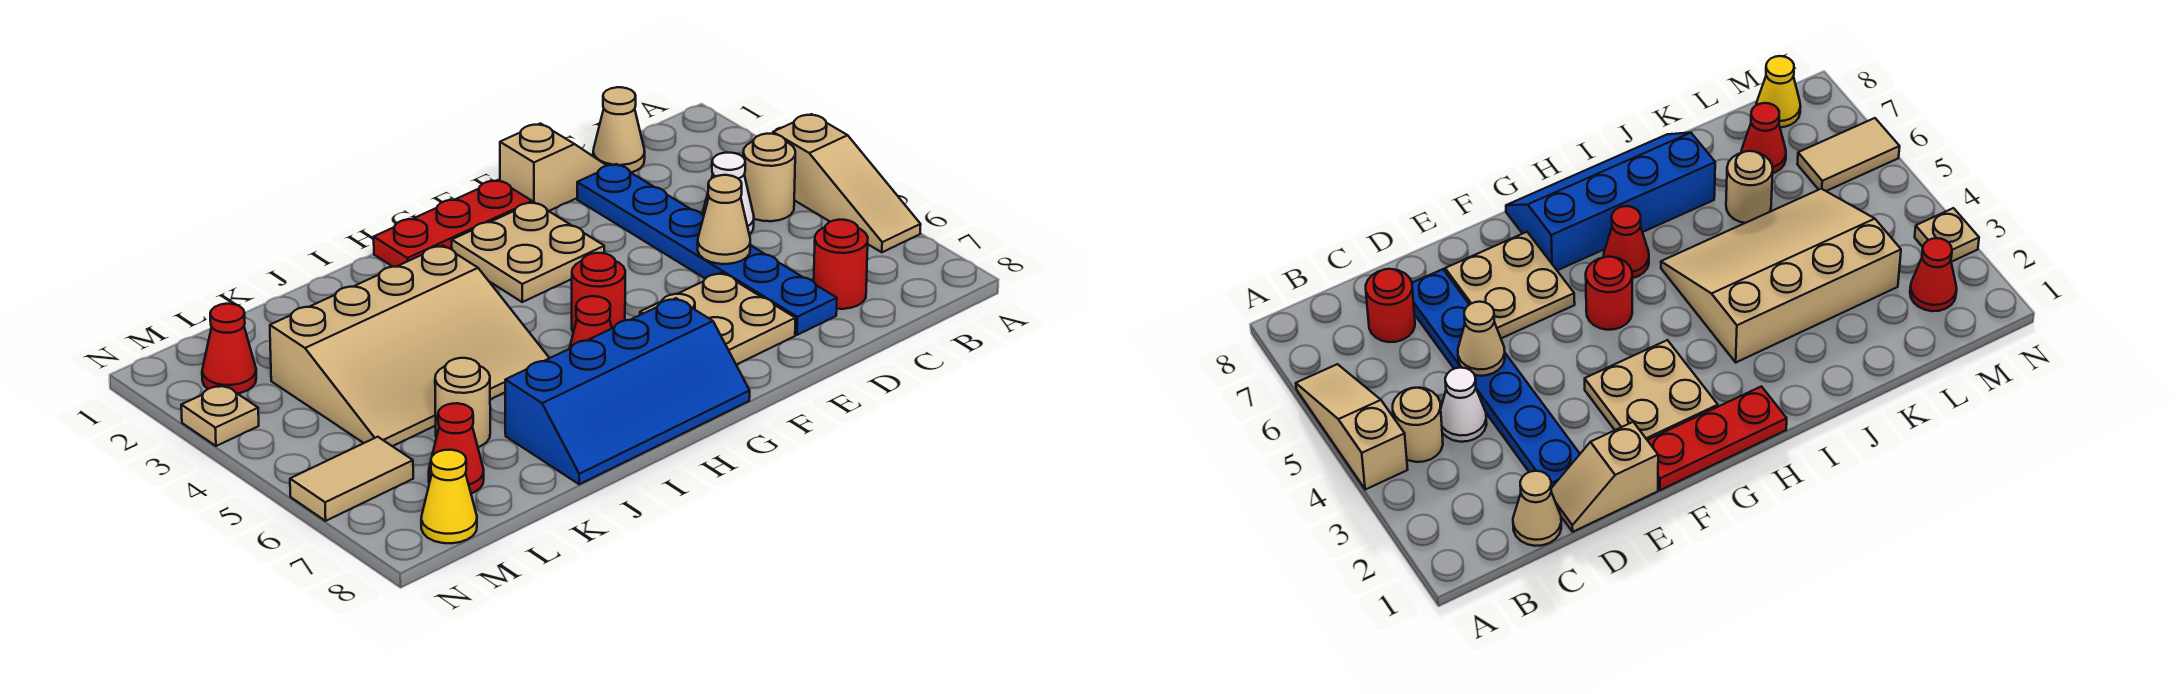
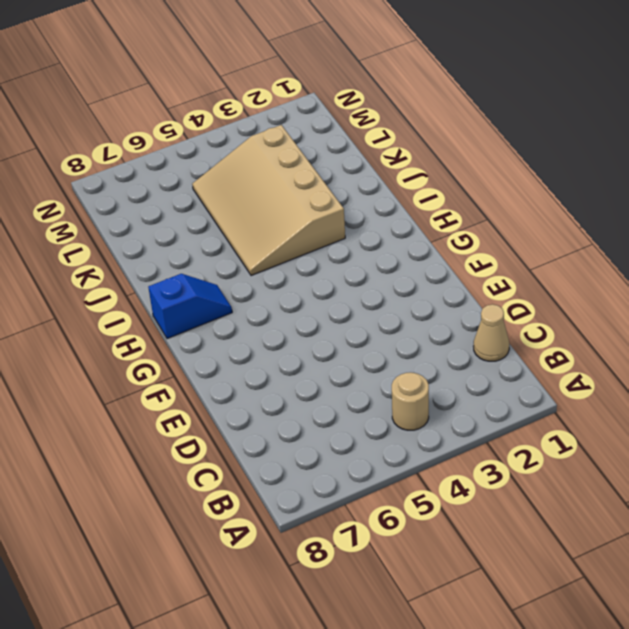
blue 1x2 slope [148,274,232,339] -> blue 2x4 slope [505,298,750,484]
none -> tan 1x3 slope [773,114,921,252]
none -> white 1x1 cone [702,153,754,234]
none -> red 1x1 round brick [814,220,868,309]

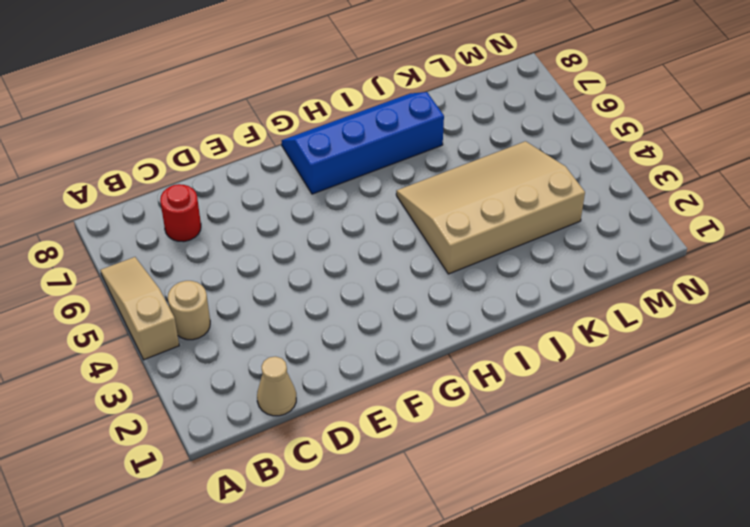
none -> white 1x1 cone [702,153,754,234]
none -> tan 1x2 slope [500,124,607,211]
none -> blue 1x6 plate [577,164,837,335]

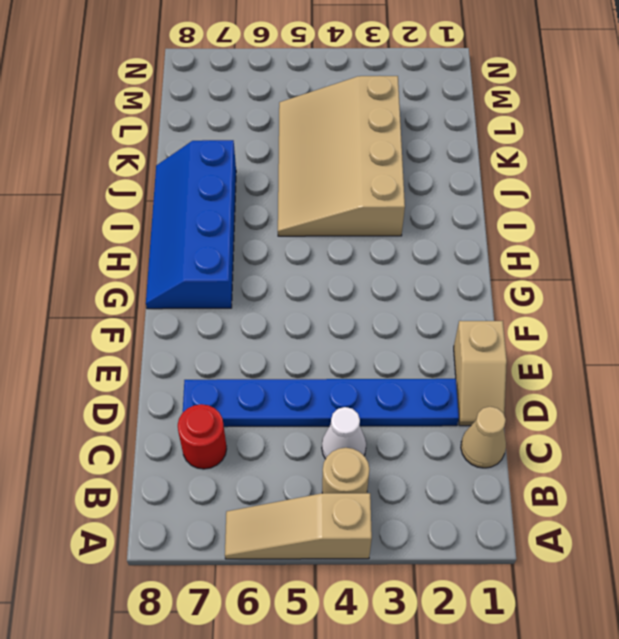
none -> tan 2x2 plate [640,273,795,365]
none -> red 1x3 plate [374,180,532,267]
none -> tan 2x2 plate [452,202,604,302]

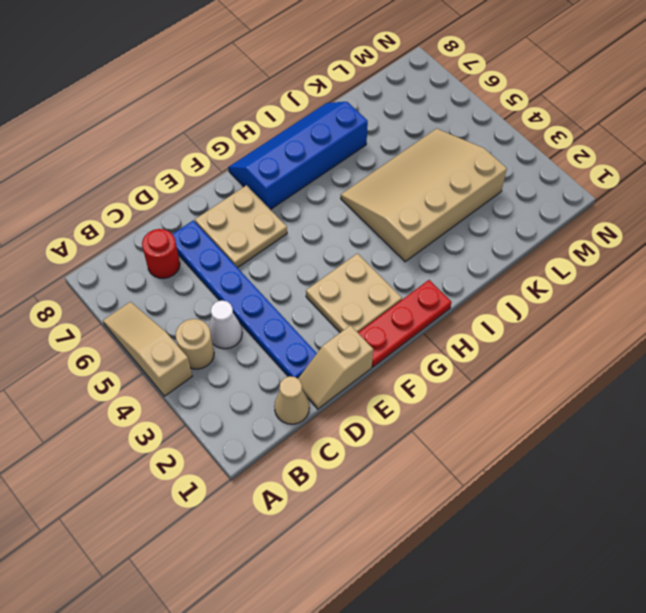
none -> red 1x1 round brick [572,253,625,332]
none -> red 1x1 cone [570,296,612,348]
none -> tan 1x1 round brick [435,358,490,447]

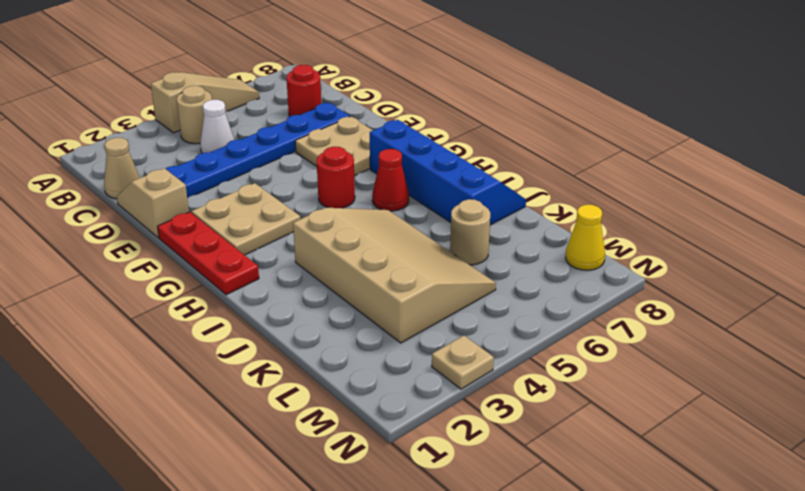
none -> red 1x1 cone [429,403,484,493]
none -> red 1x1 cone [202,304,256,394]
none -> tan 1x2 tile [290,437,413,521]

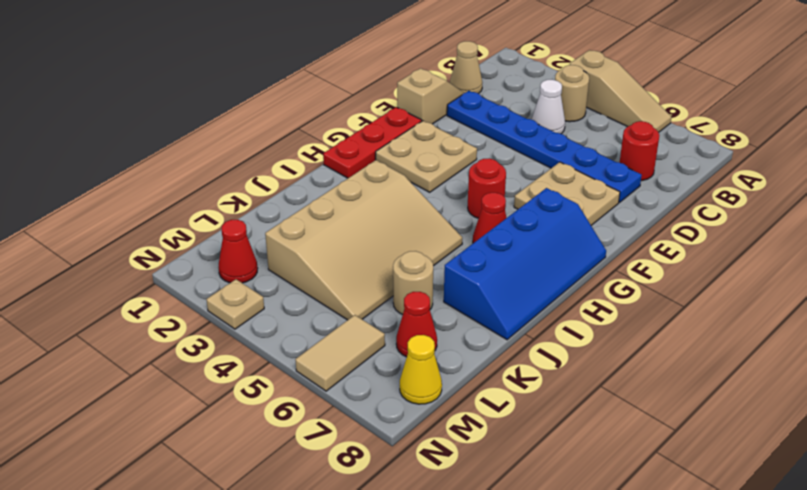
none -> tan 1x1 cone [698,175,750,264]

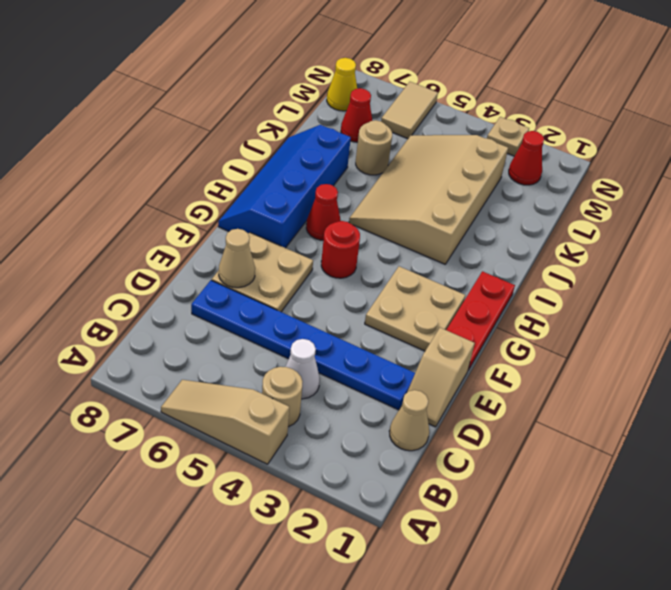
tan 1x1 cone [219,229,255,288] -> tan 1x1 cone moved to [698,175,750,264]
none -> red 1x1 round brick [814,220,868,309]

